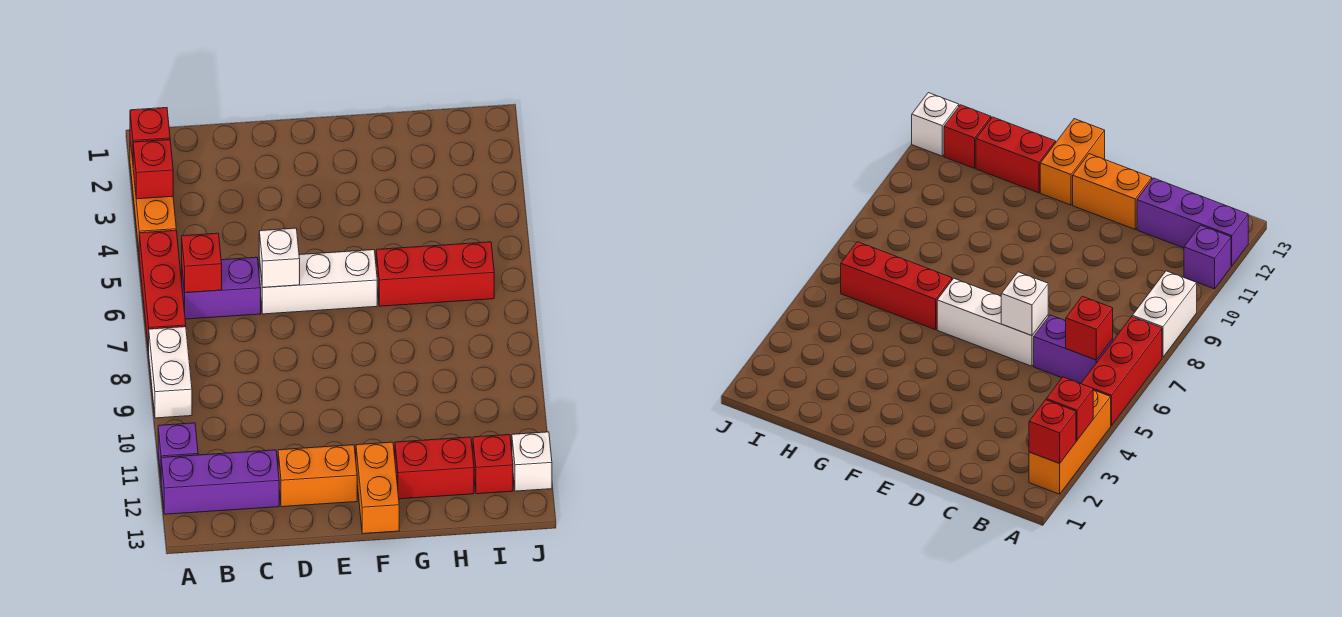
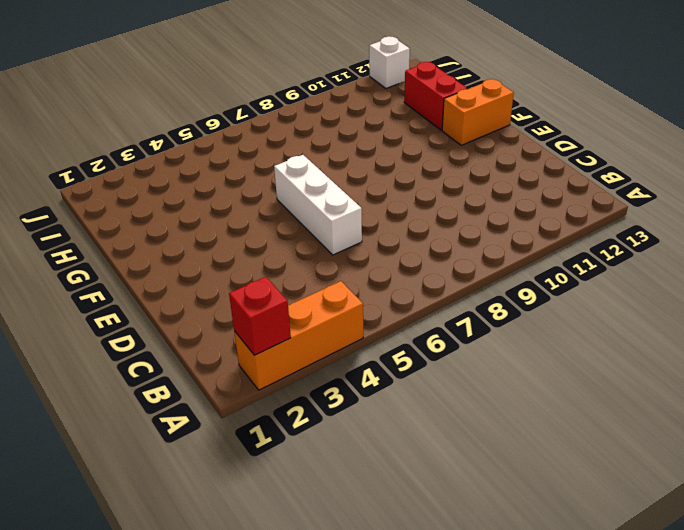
none -> red 1x3 brick [139,230,186,352]
none -> white 1x2 brick [149,327,192,418]
none -> purple 1x1 brick [158,423,198,476]

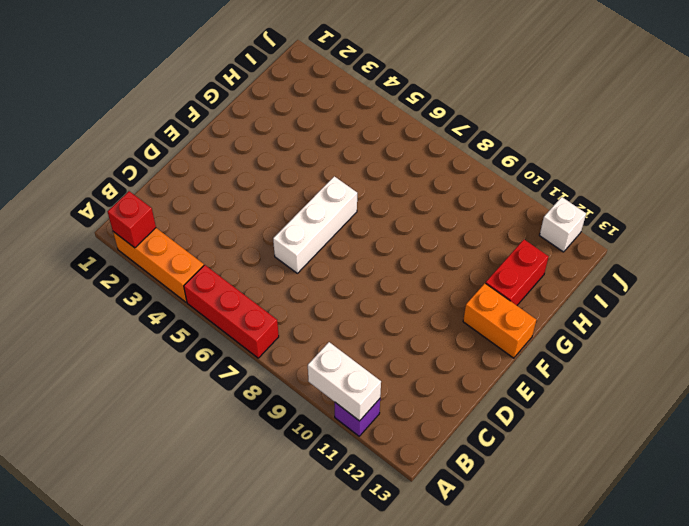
white 1x2 brick [308,342,381,421] -> white 1x2 brick moved to [149,327,192,418]
none -> purple 1x3 brick [161,450,279,514]
none -> purple 1x2 brick [182,257,261,319]
none -> orange 1x2 brick [278,445,357,507]

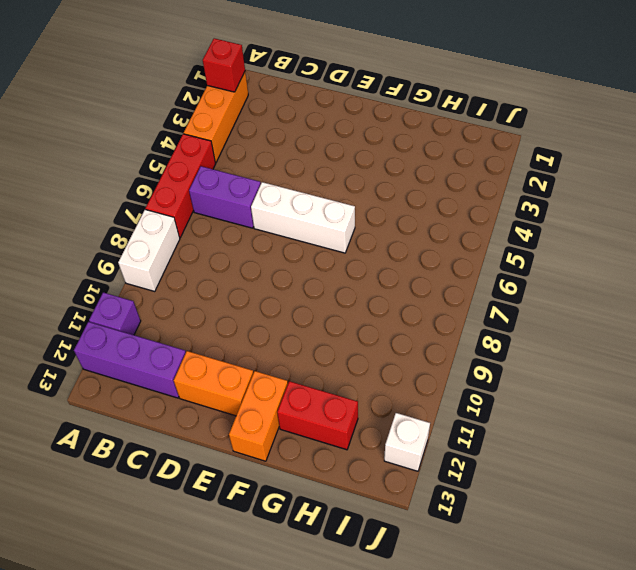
none -> red 1x3 brick [376,242,494,306]
none -> red 1x1 brick [473,435,513,494]
none -> red 1x1 brick [133,140,173,199]

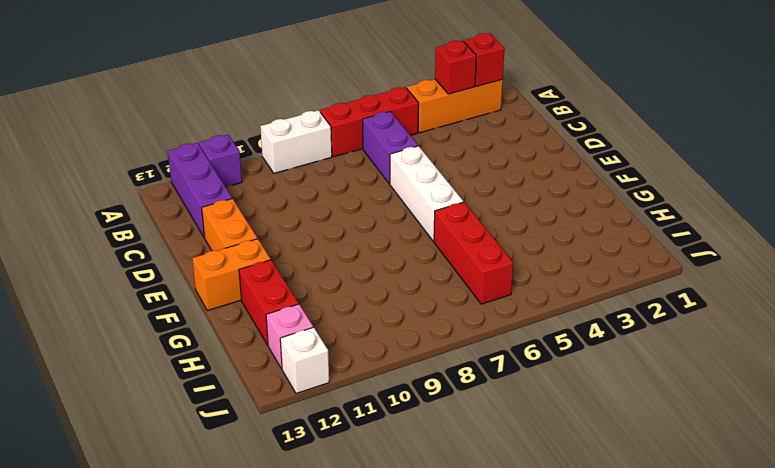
pink 1x1 brick [266,304,313,369] -> red 1x1 brick [473,435,513,494]
none -> red 1x1 brick [182,233,222,293]
none -> white 1x1 brick [259,228,300,287]

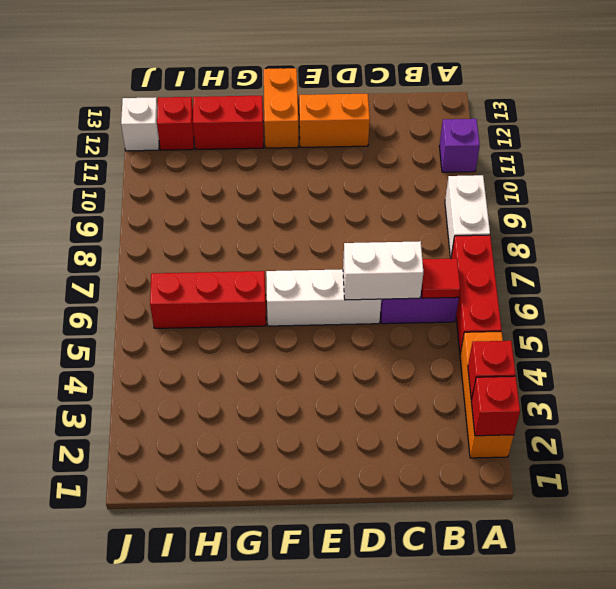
red 1x1 tile [421,258,460,298] -> red 1x1 brick [182,233,222,293]
white 1x2 brick [343,241,423,300] -> white 1x1 brick [259,228,300,287]
none -> purple 1x3 brick [161,450,279,514]

